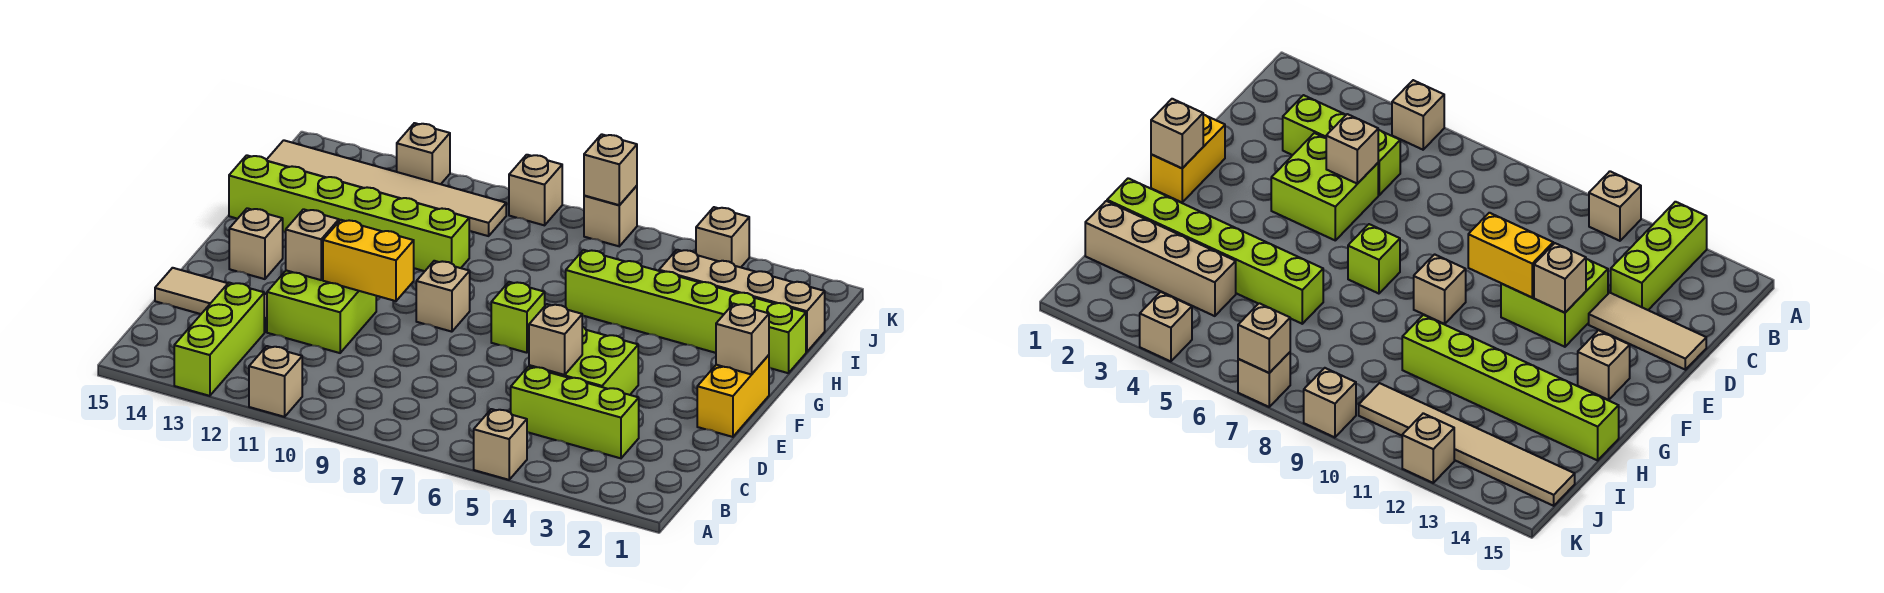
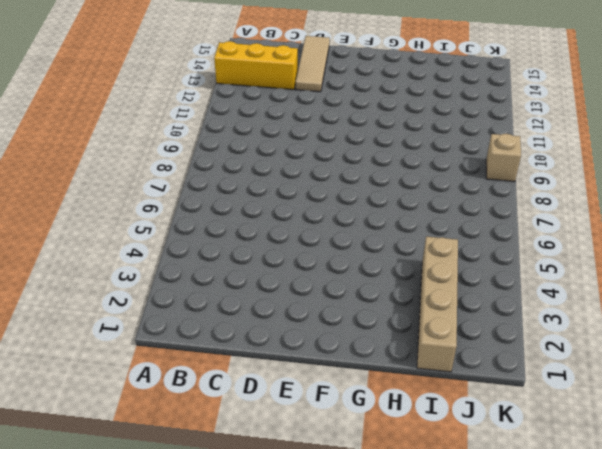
yellow 1x3 brick [214,41,298,90] -> lime 1x3 brick [174,283,264,396]
none -> tan 1x1 brick [474,409,527,480]
none -> tan 1x1 brick [249,346,302,417]
none -> lime 1x3 brick [511,367,639,458]

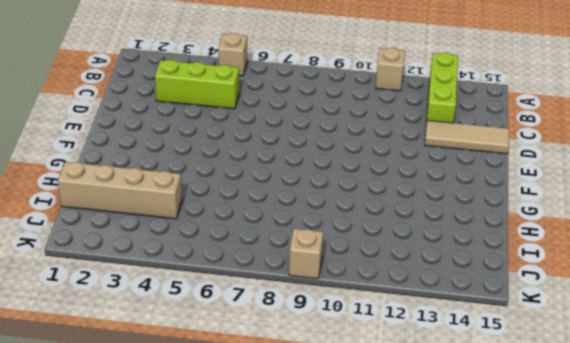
none -> lime 2x2 brick [529,327,638,395]
none -> lime 2x2 brick [267,270,376,353]
none -> yellow 1x2 brick [697,355,769,437]

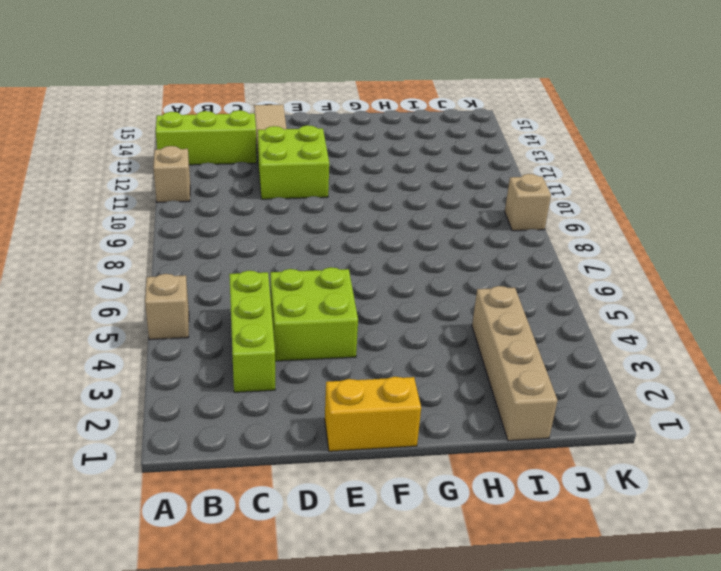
none -> lime 1x1 brick [491,282,545,353]
none -> tan 1x1 brick [416,261,470,332]
none -> tan 1x1 brick [229,208,283,279]

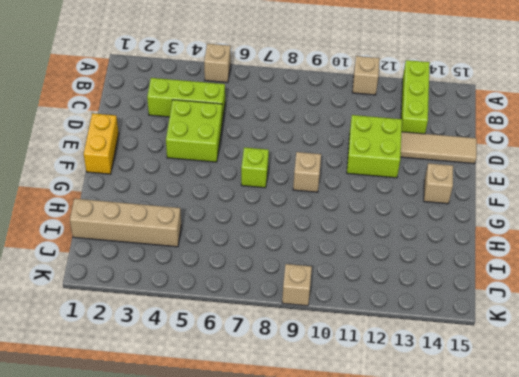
none -> lime 1x6 brick [566,250,806,373]
none -> lime 1x6 brick [229,155,469,271]
none -> tan 1x6 tile [267,140,506,236]

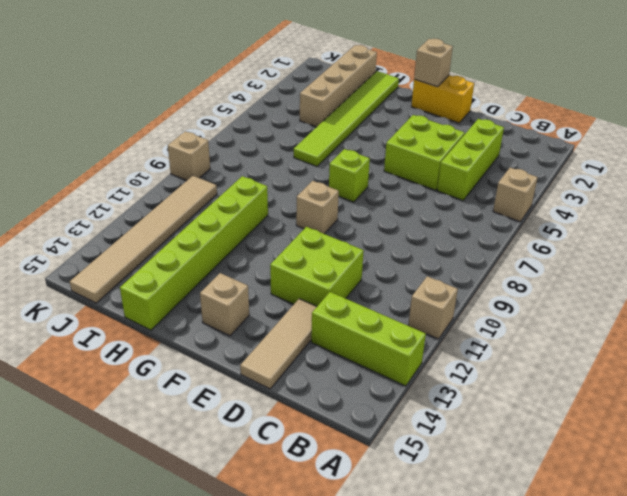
lime 1x6 tile [294,71,399,166] -> lime 1x6 brick [566,250,806,373]
none -> tan 1x1 brick [696,207,749,267]
none -> tan 1x1 brick [584,186,637,246]
none -> tan 1x1 brick [397,123,450,184]

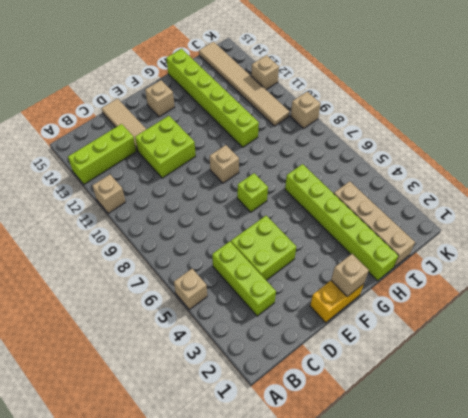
none -> tan 1x1 brick [696,207,749,267]
none -> tan 1x1 brick [584,186,637,246]
none -> tan 1x1 brick [529,304,582,375]

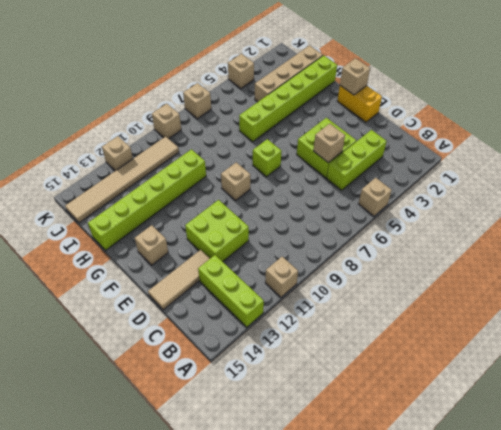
none -> yellow 1x2 brick [323,220,414,301]
none -> tan 1x1 brick [286,209,339,280]
none -> tan 1x1 brick [584,134,637,205]

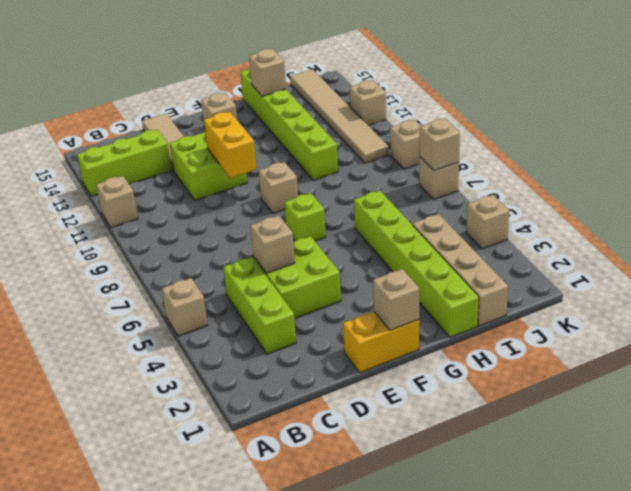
tan 1x1 brick [249,49,286,96] -> tan 1x1 brick moved to [286,209,339,280]

